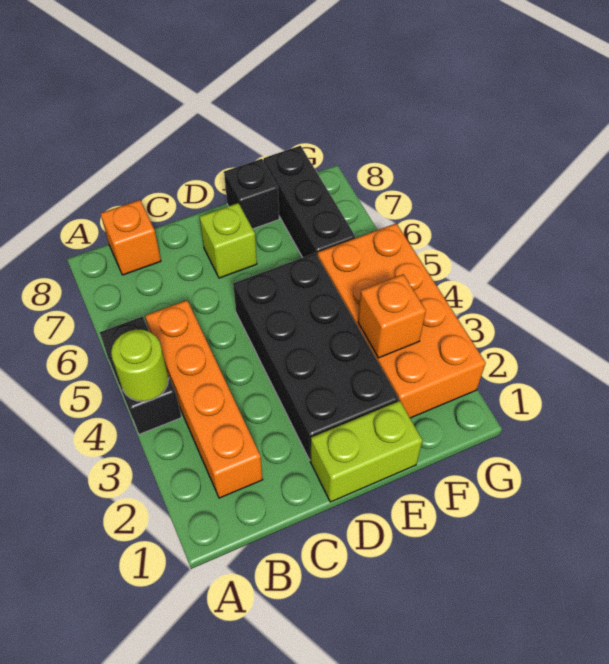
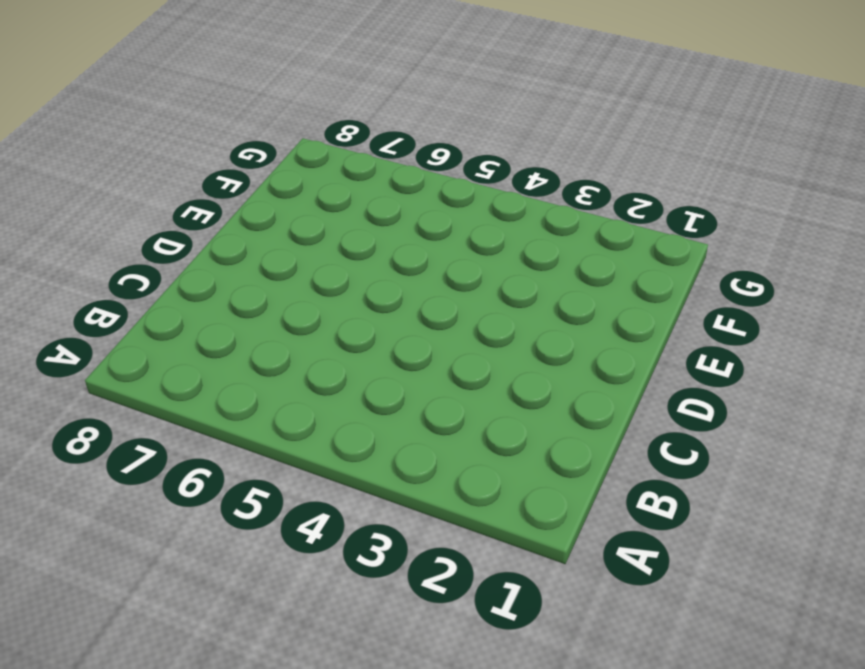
none -> black 1x2 brick [100,316,182,434]
none -> orange 1x4 brick [145,300,263,498]

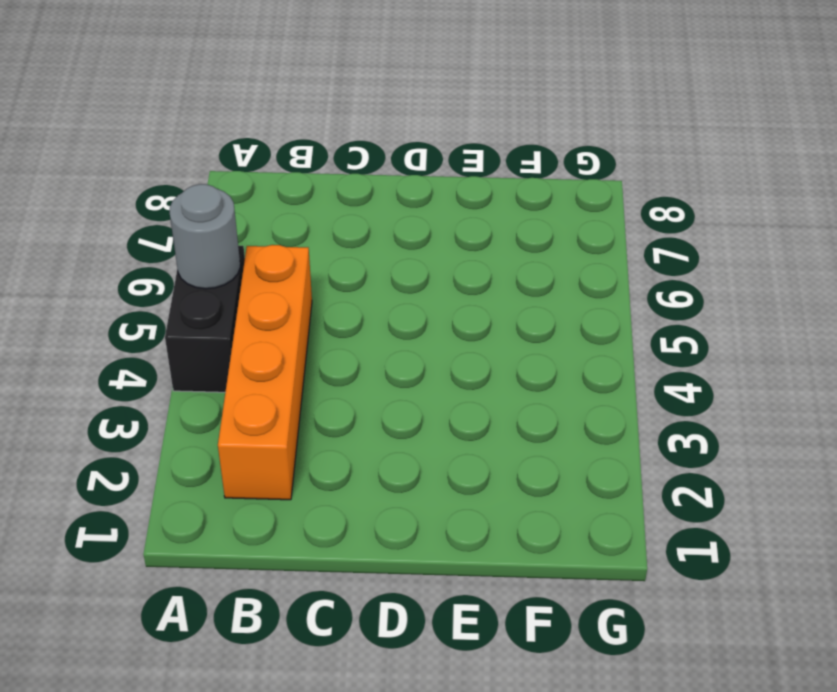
grey 1x1 round brick [170,184,240,289] -> none
none -> orange 1x1 brick [100,200,161,275]
none -> lime 1x2 brick [310,401,422,502]

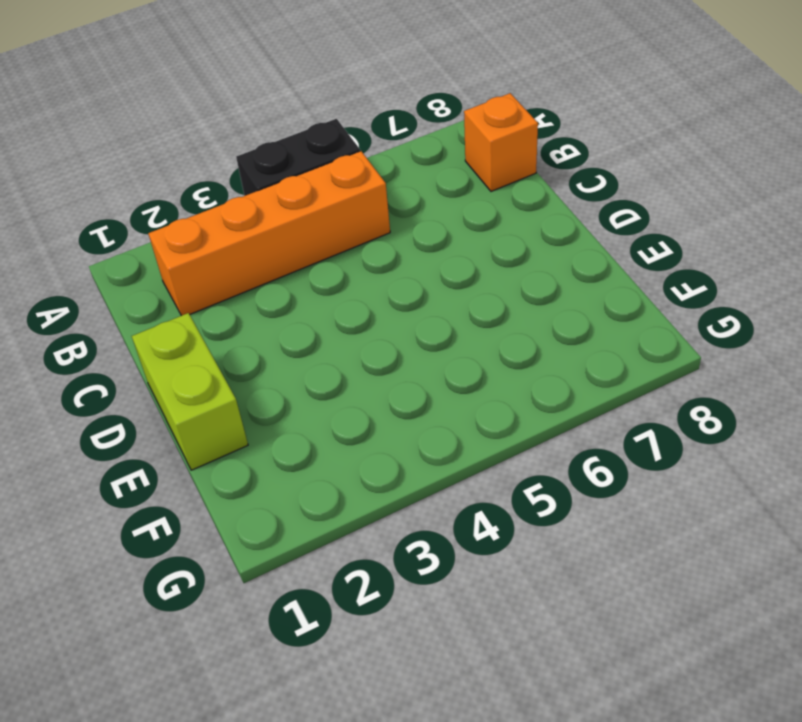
none -> black 2x4 brick [233,253,399,460]
none -> lime 1x1 brick [200,203,257,278]

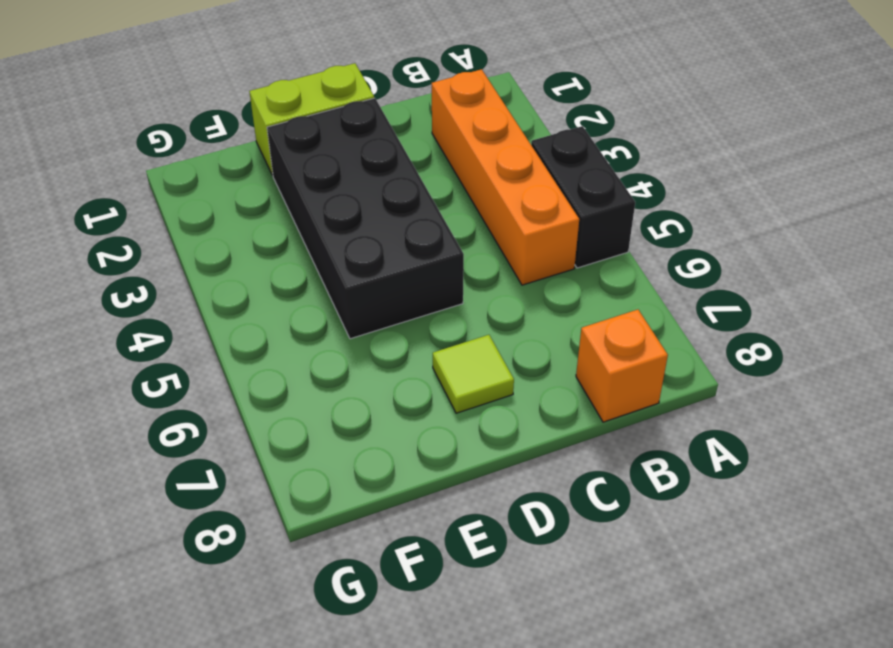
lime 1x1 tile [433,335,514,413] -> lime 1x1 brick [200,203,257,278]
none -> black 1x1 brick [224,159,279,229]
none -> orange 2x4 brick [317,223,486,418]

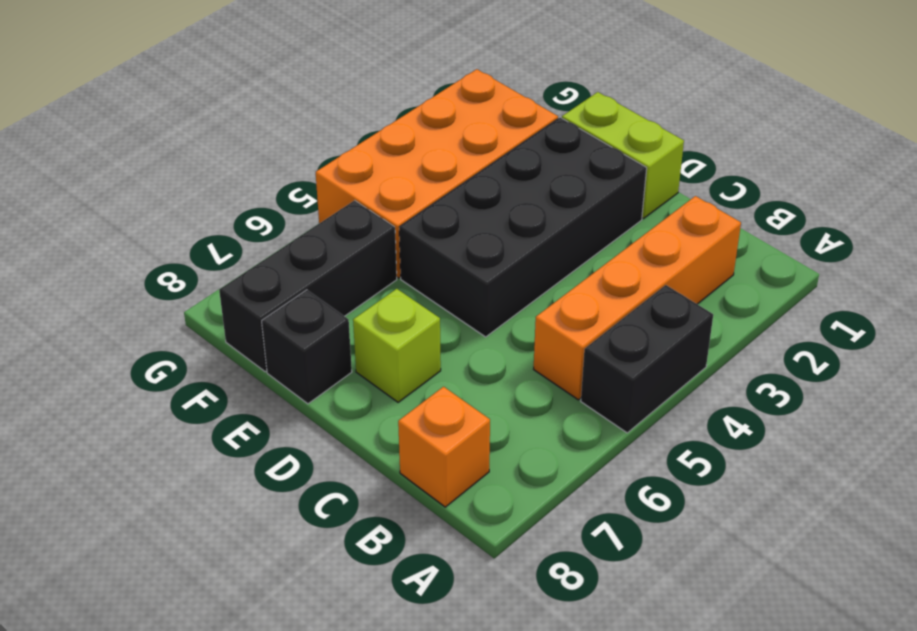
none -> lime 1x1 round brick [111,329,168,401]
none -> orange 1x1 brick [358,274,426,358]

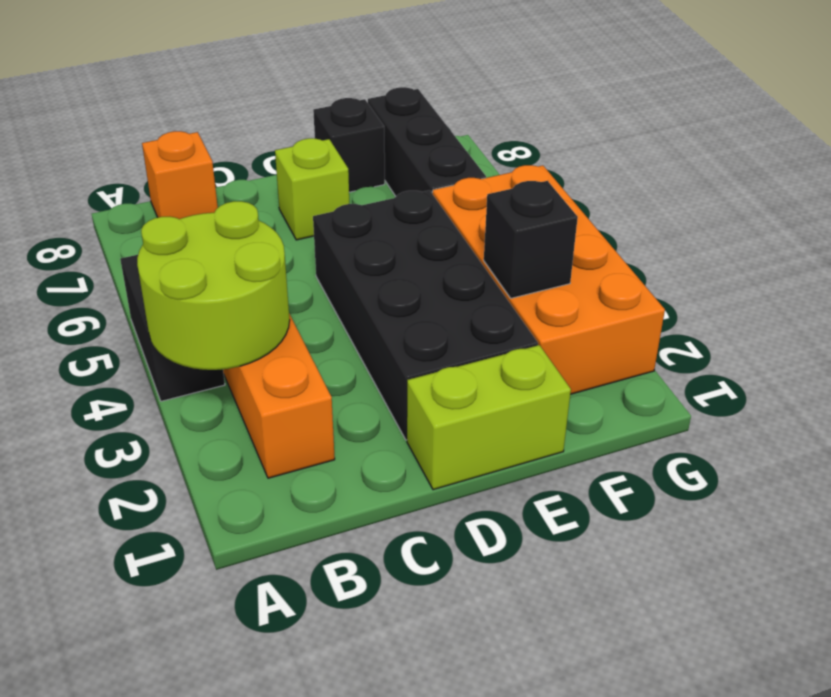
lime 2x2 round brick [137,201,290,370] -> lime 1x1 round brick [111,329,168,401]
black 1x1 brick [484,181,578,298] -> orange 1x1 brick [358,274,426,358]

